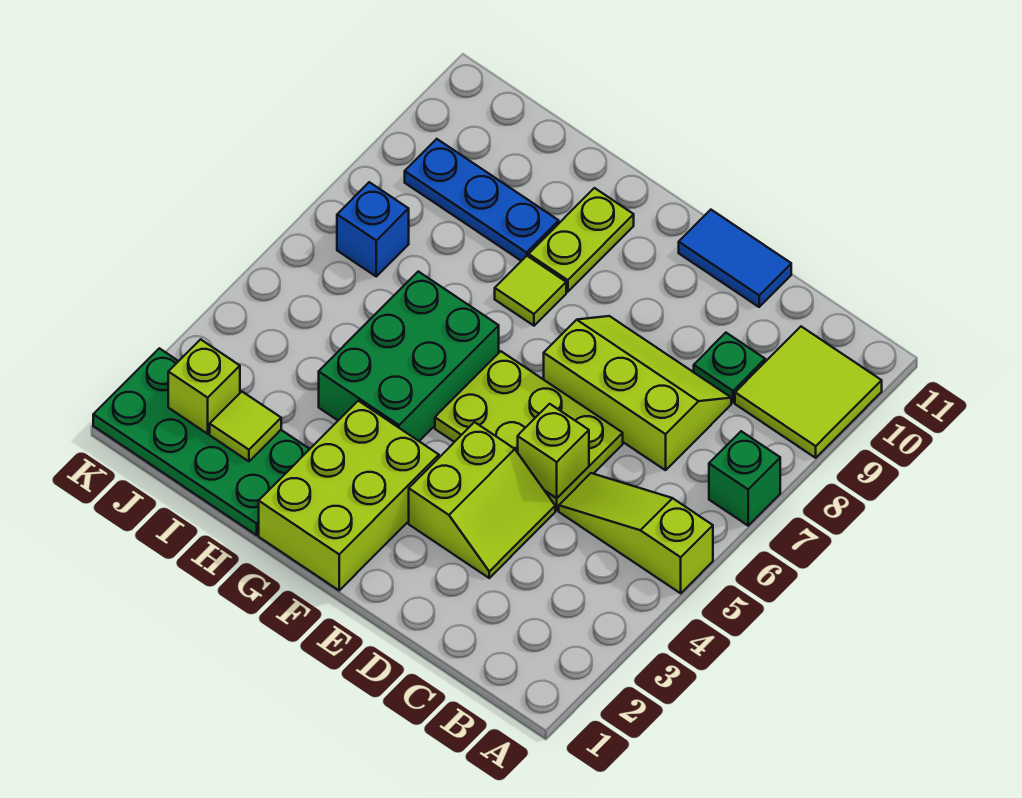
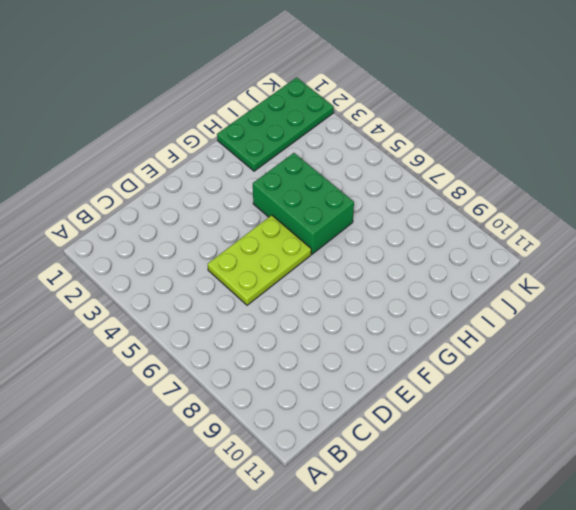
none -> lime 1x3 slope [559,473,713,593]
none -> green 1x1 brick [709,431,780,526]
none -> lime 2x2 tile [735,327,882,458]

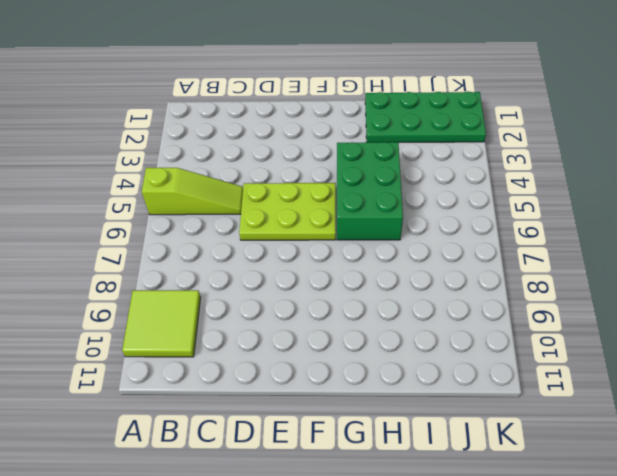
none -> green 1x1 brick [709,431,780,526]
none -> lime 2x3 slope [544,316,731,470]
none -> green 1x1 plate [694,333,765,402]

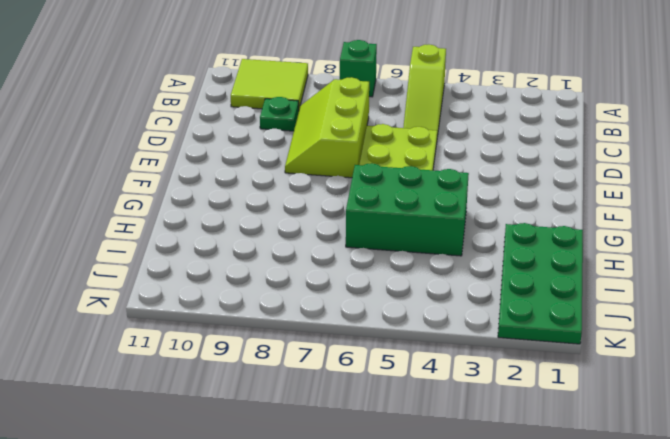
none -> lime 2x2 slope [409,422,555,578]
none -> blue 1x2 tile [679,210,791,307]
none -> lime 2x3 brick [259,401,439,590]

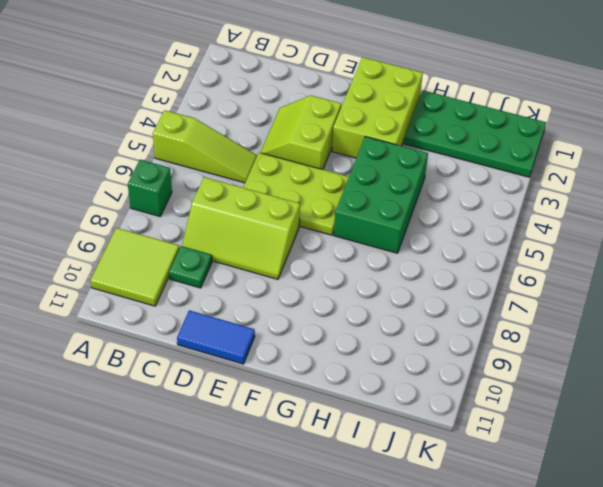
none -> lime 1x1 tile [495,256,566,326]
none -> lime 1x2 plate [529,188,634,292]
none -> blue 1x3 plate [405,139,559,261]

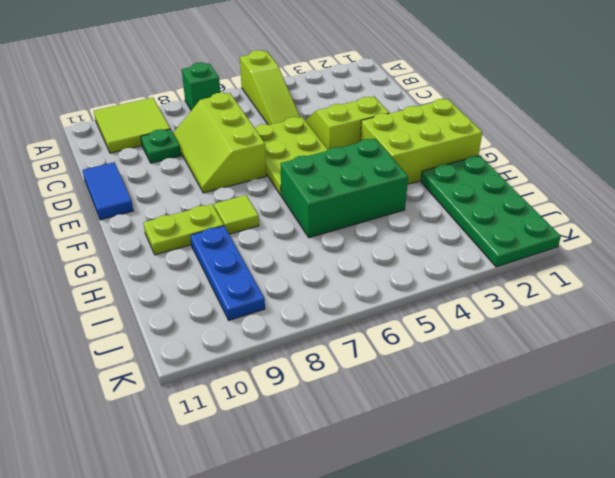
none -> blue 1x1 brick [337,182,409,276]
none -> lime 1x1 brick [518,404,589,498]
none -> lime 1x1 tile [210,392,281,461]

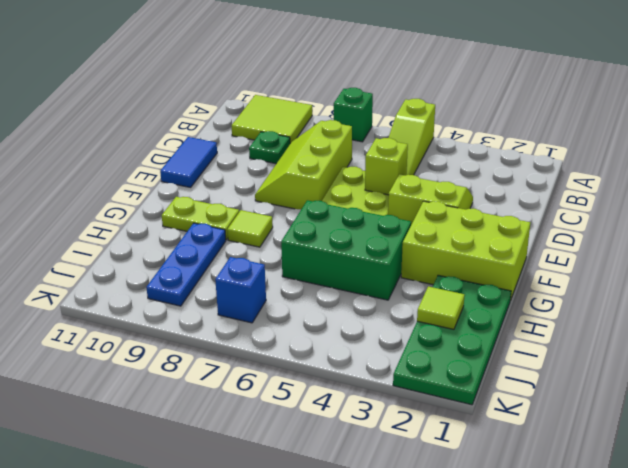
none -> lime 1x1 brick [168,339,240,434]

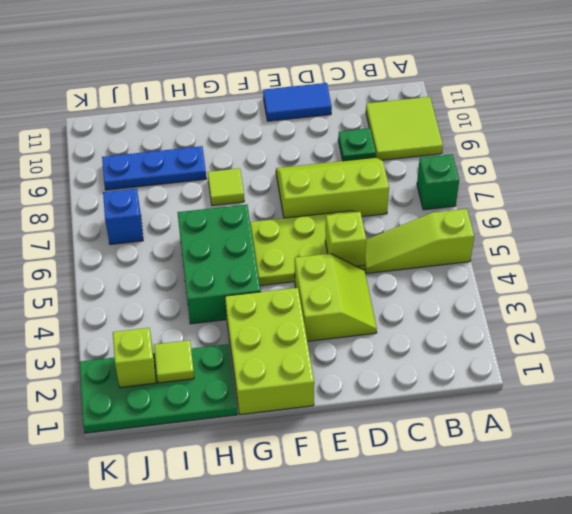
none -> lime 1x2 plate [529,188,634,292]

